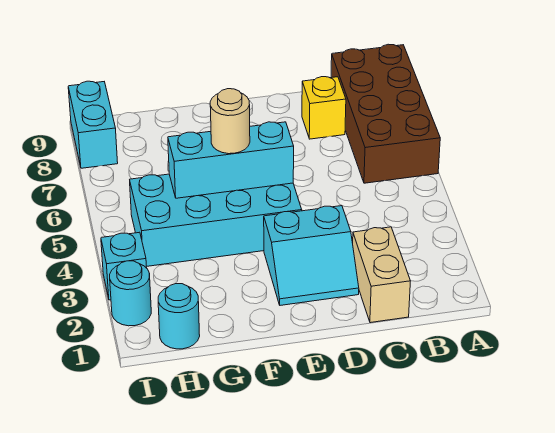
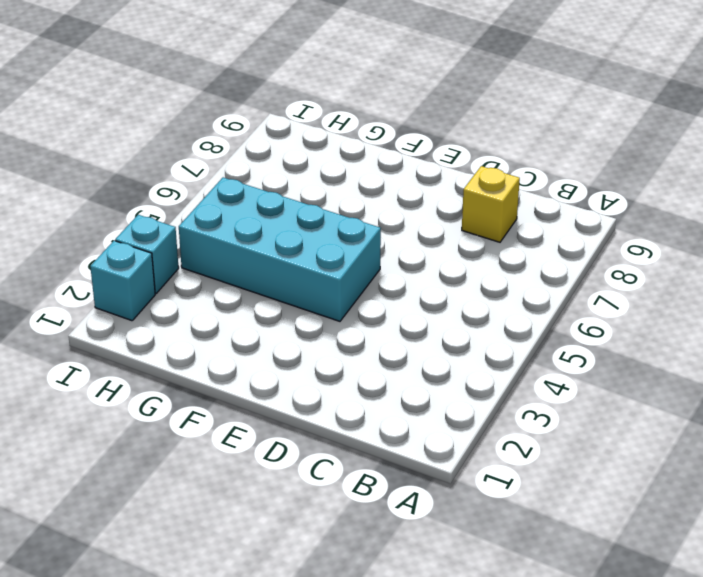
cyan 1x1 brick [90,241,155,321] -> cyan 1x1 round brick [110,261,151,326]
none -> brown 2x4 brick [331,44,440,183]
none -> tan 1x2 brick [353,227,410,323]

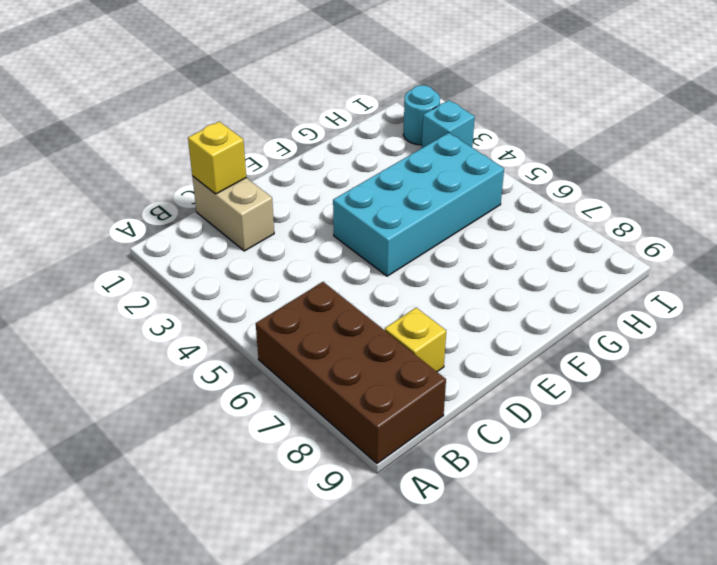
yellow 1x1 brick [188,122,246,194] -> none
none -> cyan 2x2 slope [264,206,359,305]
none -> cyan 1x1 round brick [158,284,200,349]

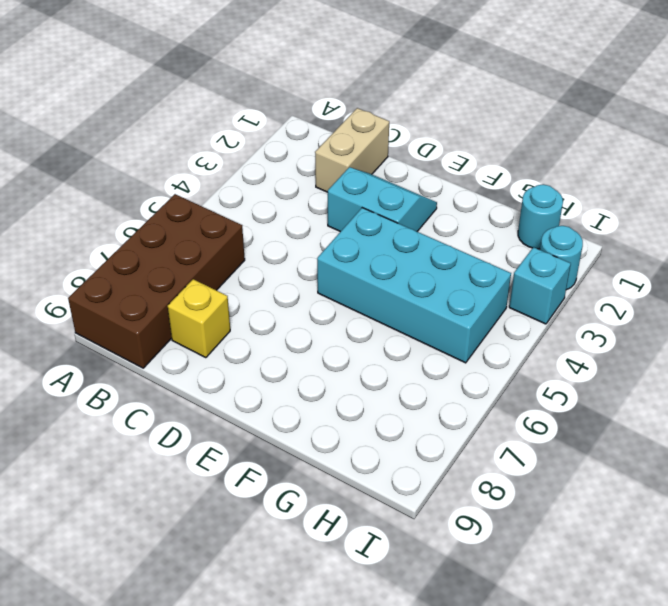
none -> cyan 1x2 brick [68,81,118,168]
none -> cyan 1x3 brick [168,122,294,198]

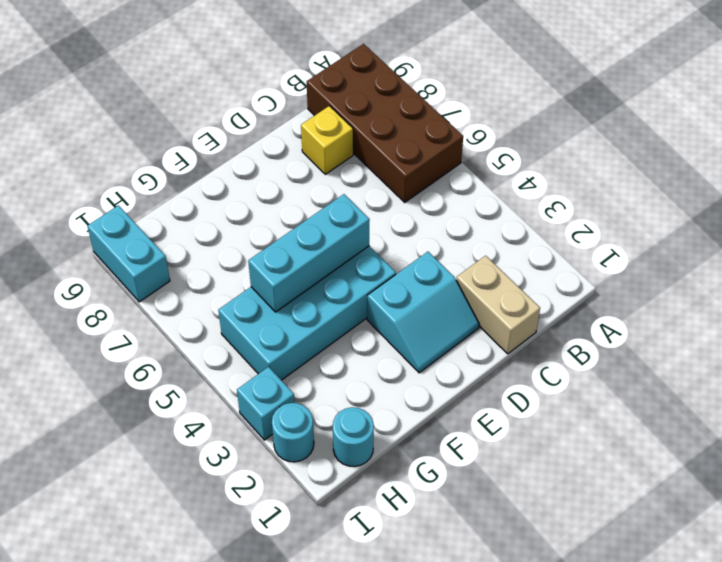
none -> tan 1x1 round brick [210,89,250,154]

